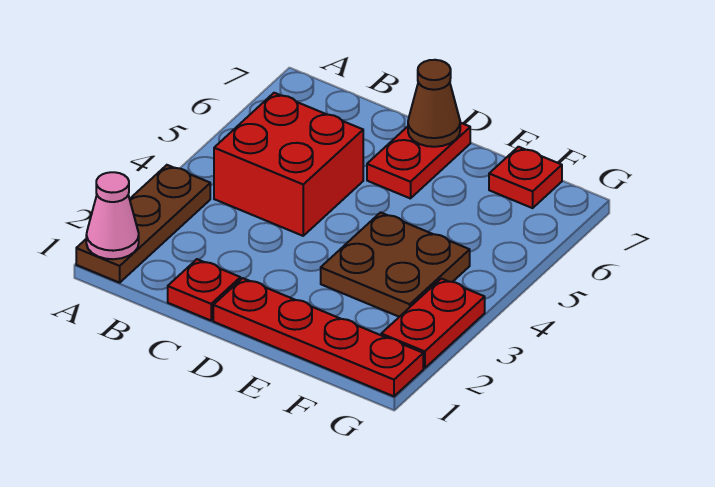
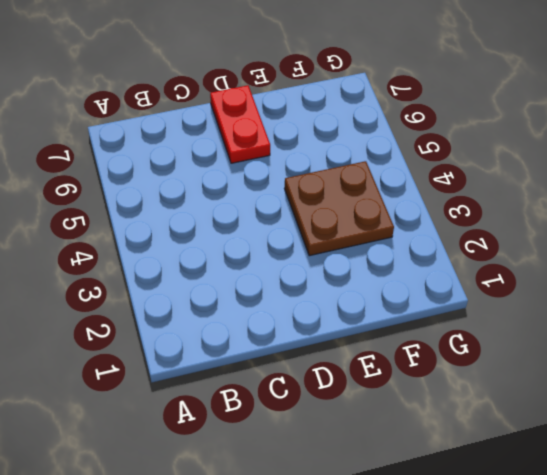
none -> brown 1x3 plate [76,165,210,283]
none -> red 2x2 brick [214,93,363,236]

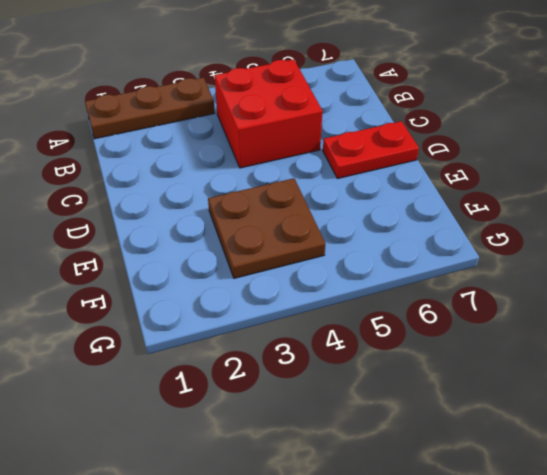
none -> red 1x1 plate [168,259,240,320]
none -> red 1x4 plate [213,278,423,396]

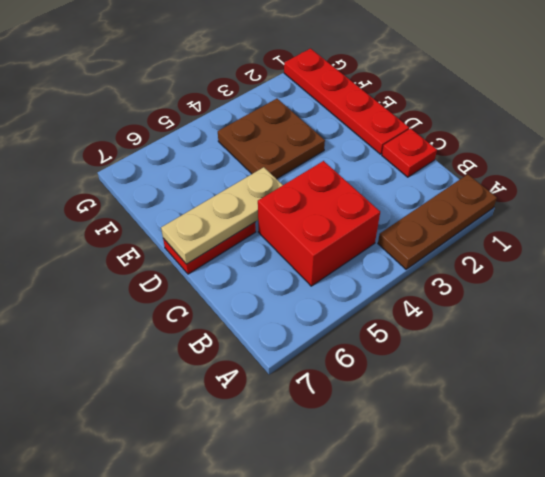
tan 1x3 plate [161,167,283,264] -> brown 1x1 cone [408,60,460,147]
none -> red 1x1 plate [489,147,562,208]
none -> red 1x2 plate [381,279,485,368]

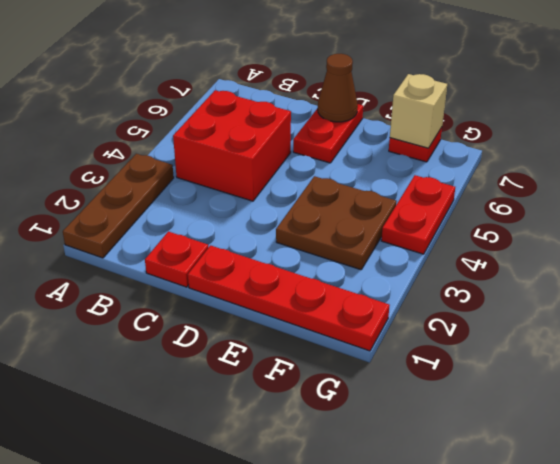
tan 1x1 brick [390,74,447,148] -> none
red 1x2 plate [381,175,455,254] -> red 1x2 plate moved to [381,279,485,368]
none -> pink 1x1 cone [86,172,139,259]

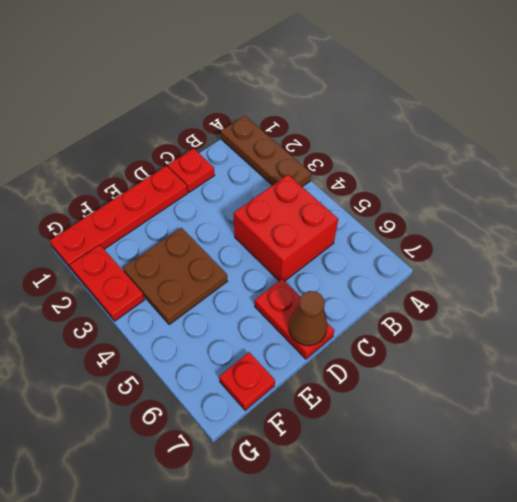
none -> pink 1x1 cone [86,172,139,259]

